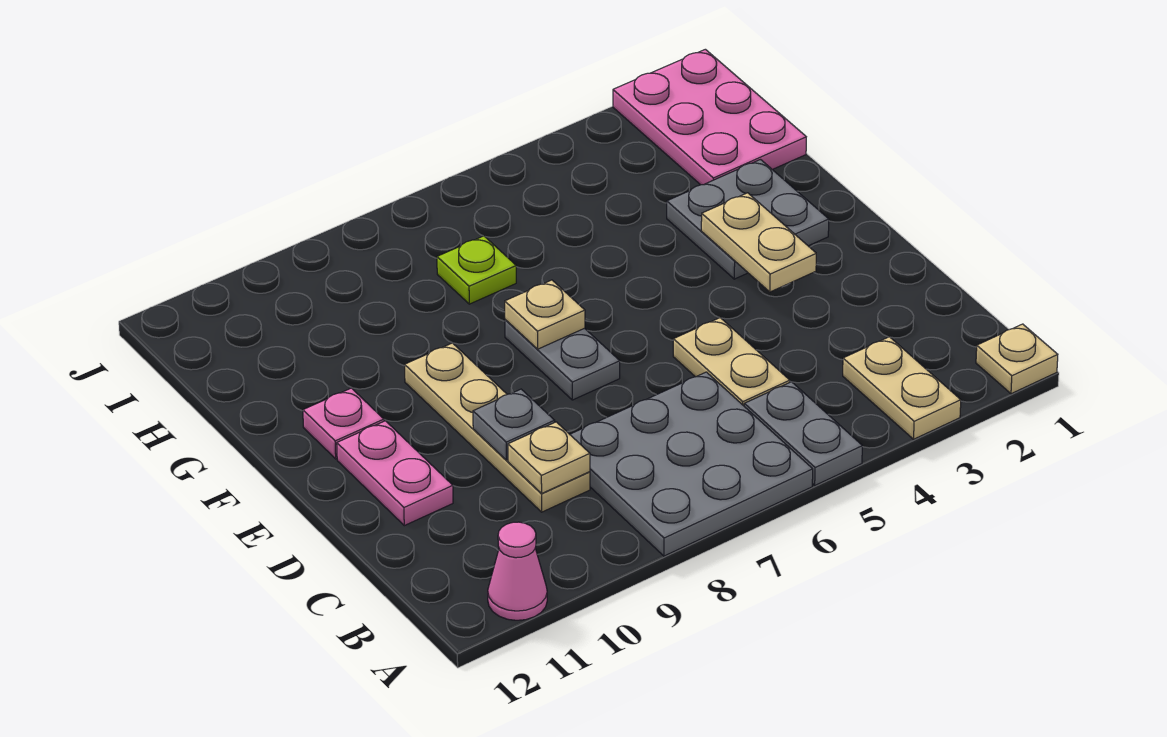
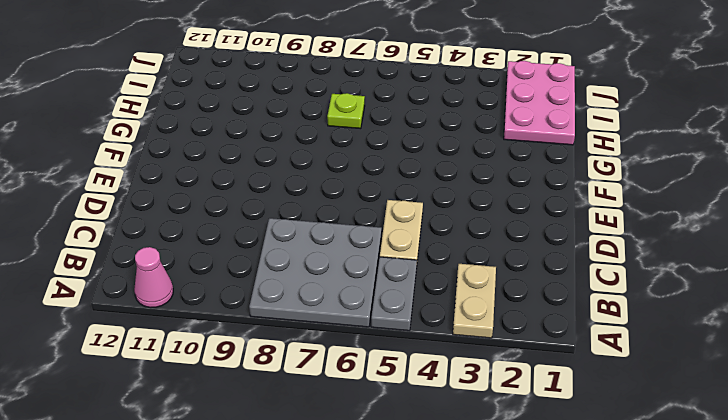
none -> tan 1x1 plate [976,324,1058,394]
none -> tan 1x4 plate [405,343,590,512]
none -> pink 1x2 plate [337,421,453,526]

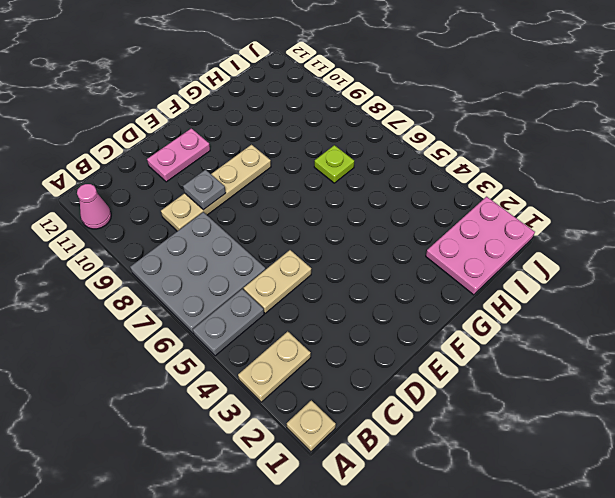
none -> grey 1x2 plate [505,320,620,400]
none -> grey 2x2 plate [667,160,829,279]
none -> pink 1x1 plate [303,388,384,459]

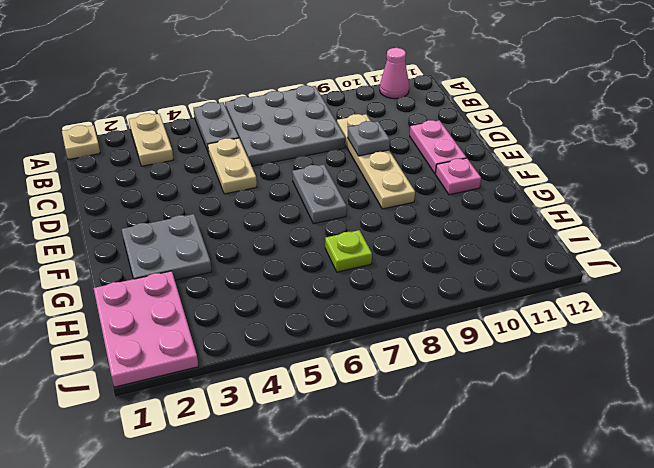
none -> tan 1x1 plate [508,422,590,493]
none -> tan 1x2 plate [701,193,816,292]
none -> tan 1x1 plate [505,280,585,349]

